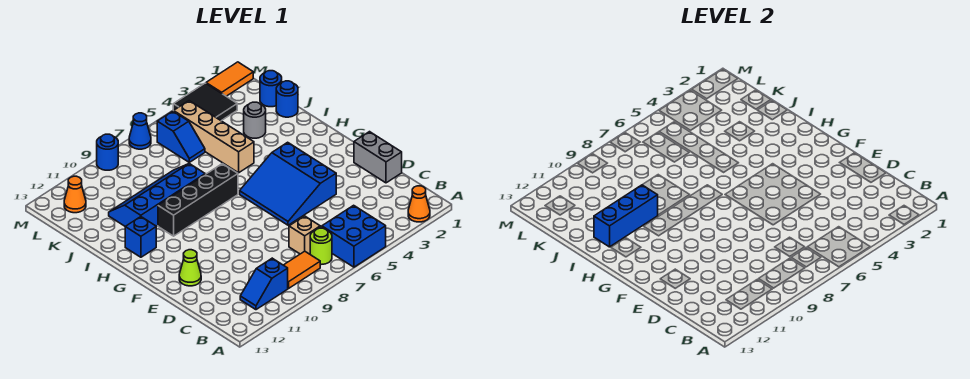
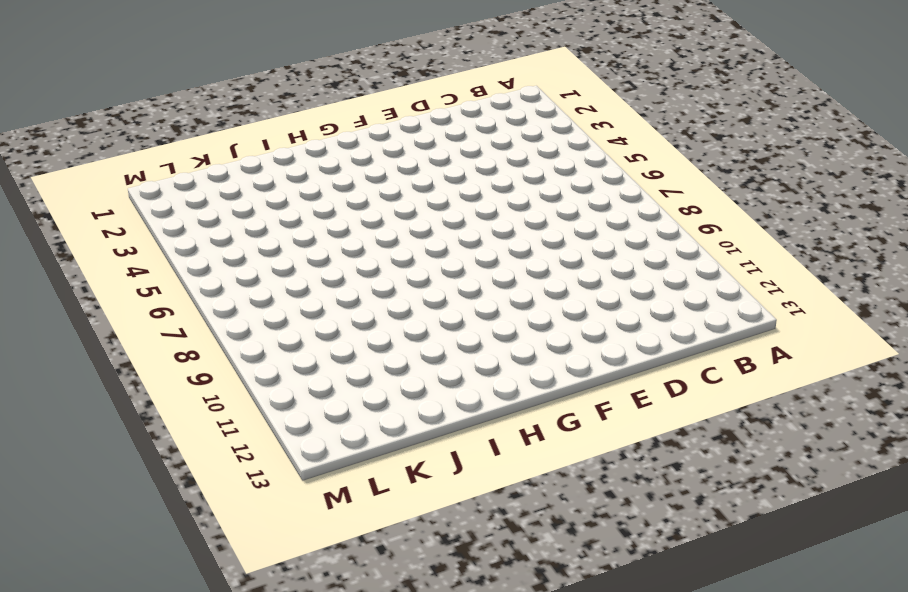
none -> orange 1x1 cone [408,186,430,222]
none -> blue 2x2 brick [322,205,386,267]
none -> lime 1x1 round brick [310,228,332,265]

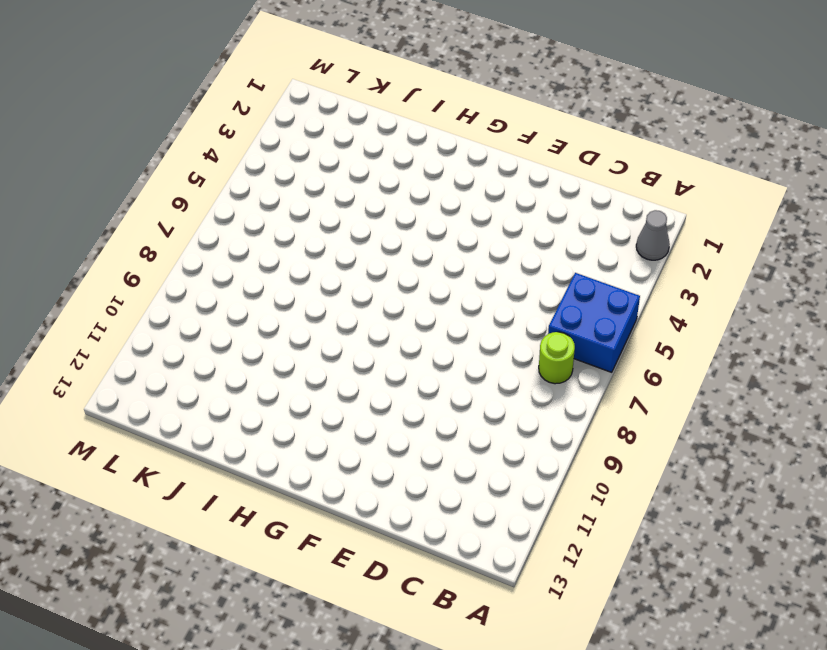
grey 1x1 cone [636,210,670,260] -> orange 1x1 cone [408,186,430,222]
none -> orange 1x2 tile [284,251,320,288]
none -> blue 1x2 slope [240,258,288,310]
none -> tan 1x1 brick [289,216,320,254]

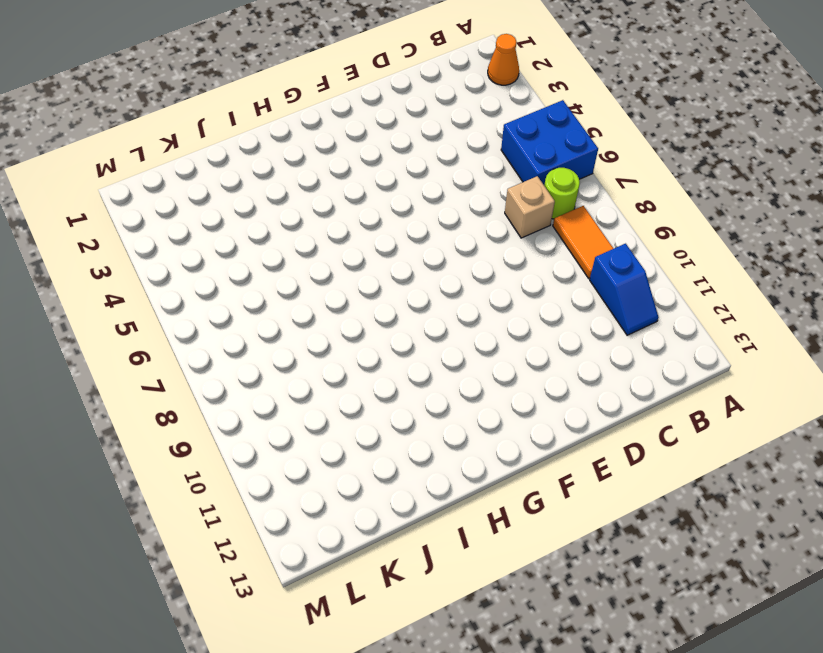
none -> grey 1x2 brick [354,132,402,183]
none -> blue 3x3 slope [240,142,336,225]
none -> lime 1x1 cone [179,250,201,286]

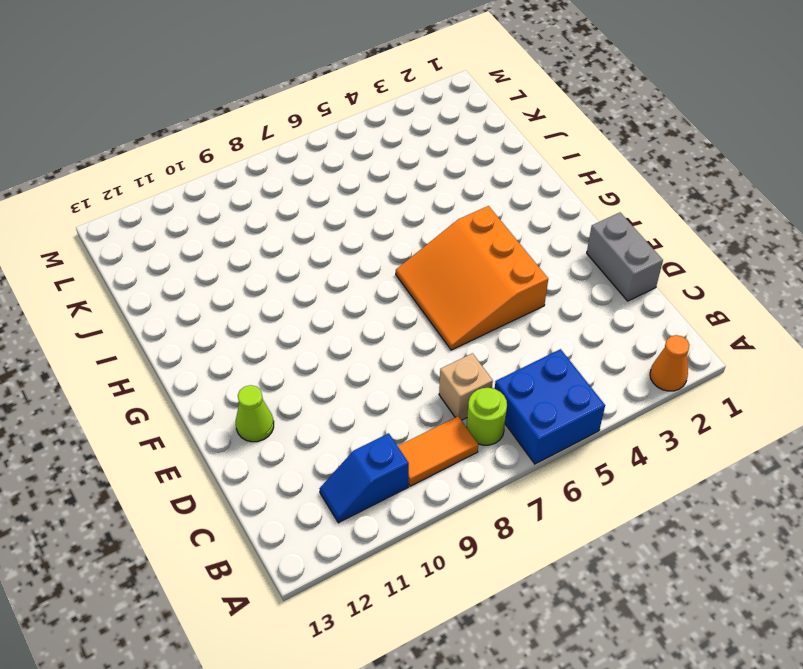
orange 3x3 slope [396,206,548,350] -> blue 3x3 slope [240,142,336,225]
none -> black 1x4 brick [158,164,238,236]
none -> blue 1x1 brick [125,217,156,257]
none -> tan 1x4 brick [174,101,254,173]

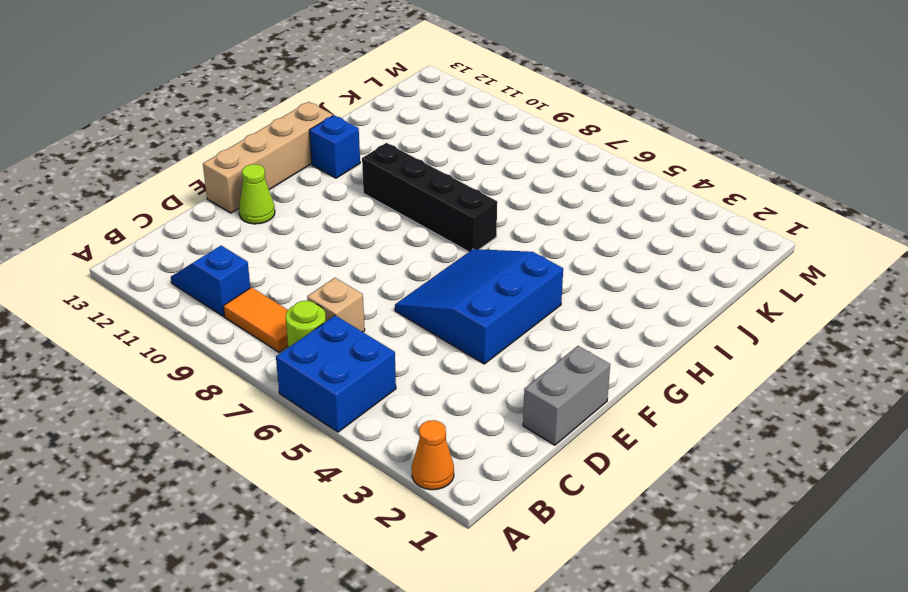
tan 1x4 brick [203,102,333,213] -> tan 1x4 brick moved to [174,101,254,173]
none -> blue 2x4 slope [109,164,205,226]
none -> blue 1x1 round brick [276,81,298,117]
none -> grey 1x1 round brick [244,102,266,138]

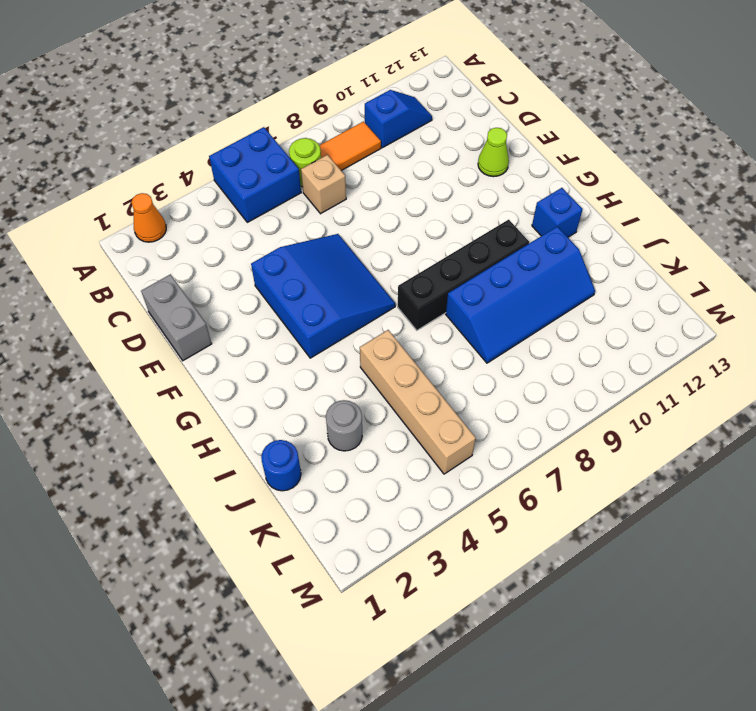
none -> blue 1x1 round brick [260,71,282,107]
none -> blue 1x2 slope [157,111,205,162]
none -> black 2x2 tile [173,83,237,121]

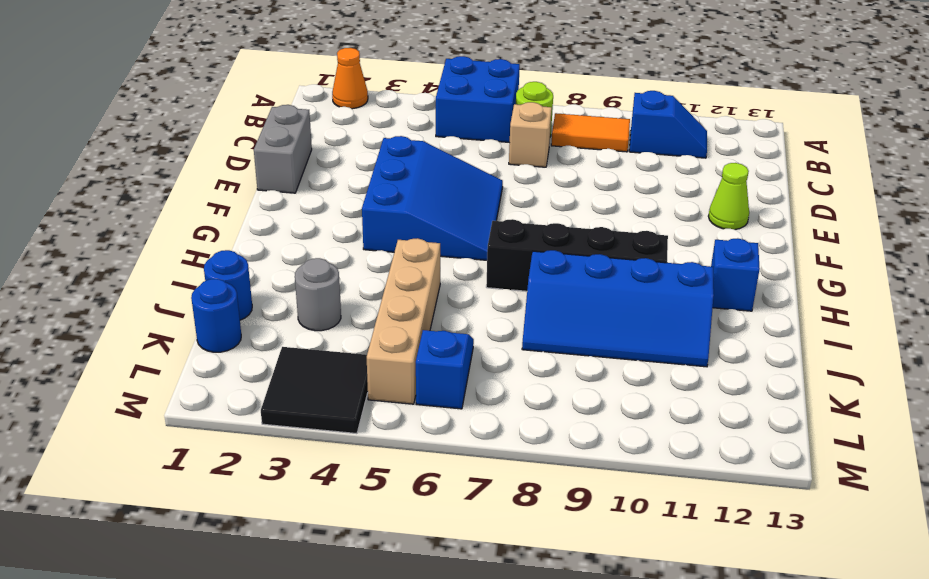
none -> orange 1x1 cone [64,176,86,213]
none -> orange 1x2 tile [206,62,253,96]
none -> blue 1x1 cone [129,113,151,149]

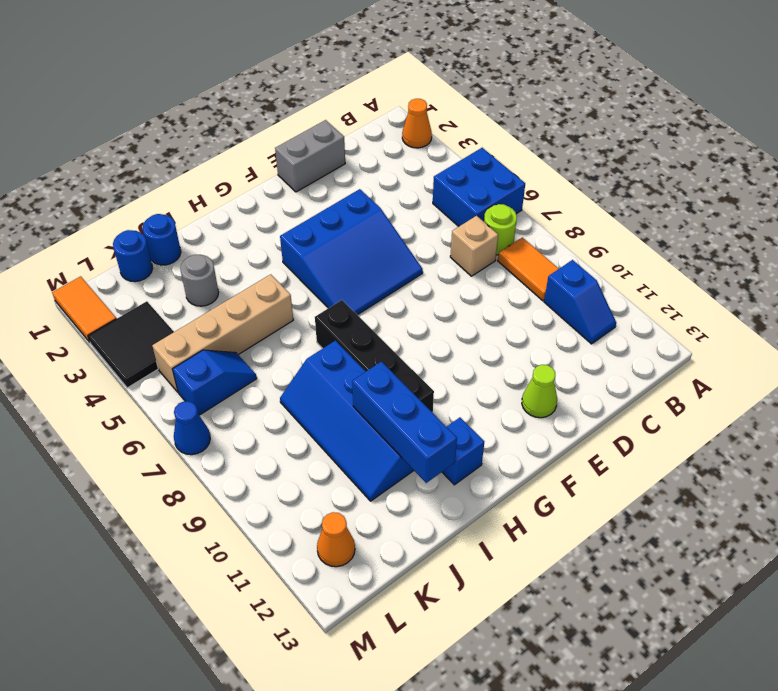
none -> blue 1x1 round brick [97,134,118,170]

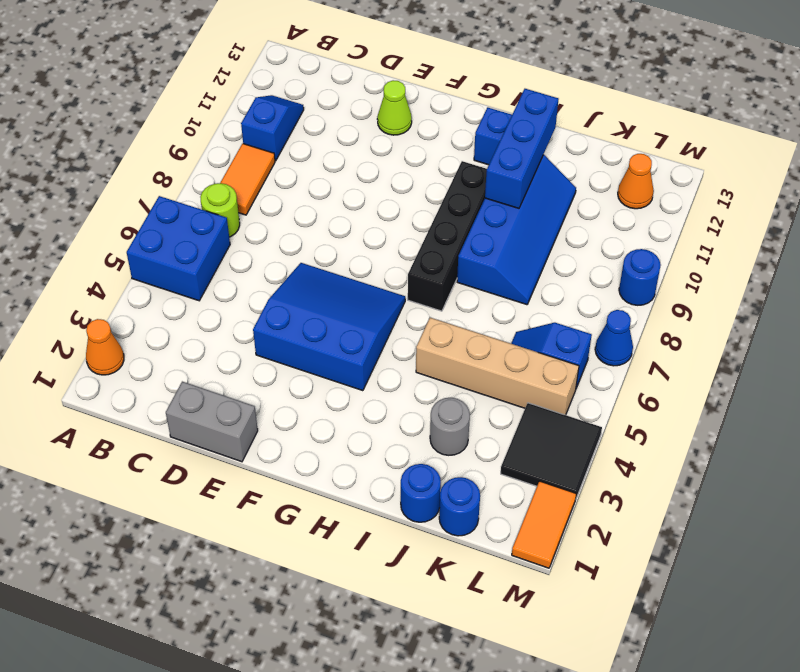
none -> tan 1x1 brick [289,216,320,254]

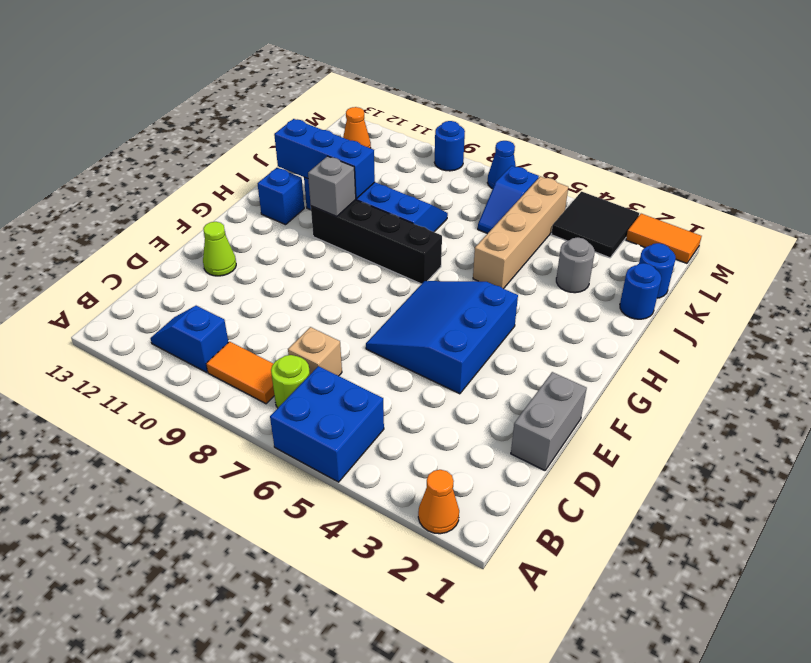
grey 1x1 brick [308,156,356,217] -> none

